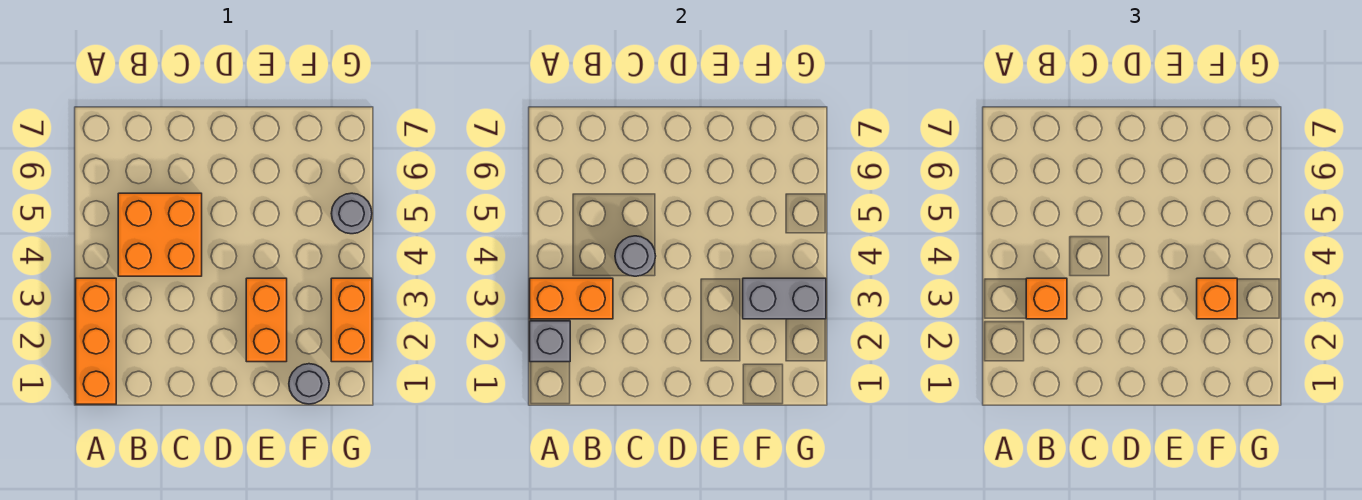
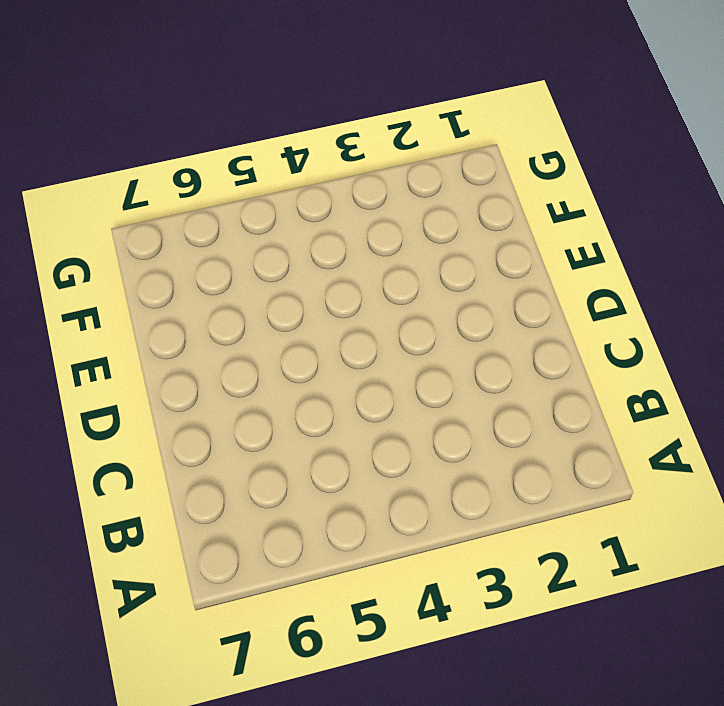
none -> orange 1x3 brick [76,278,116,404]
none -> orange 2x2 brick [118,193,202,276]
none -> orange 1x2 brick [246,278,287,362]

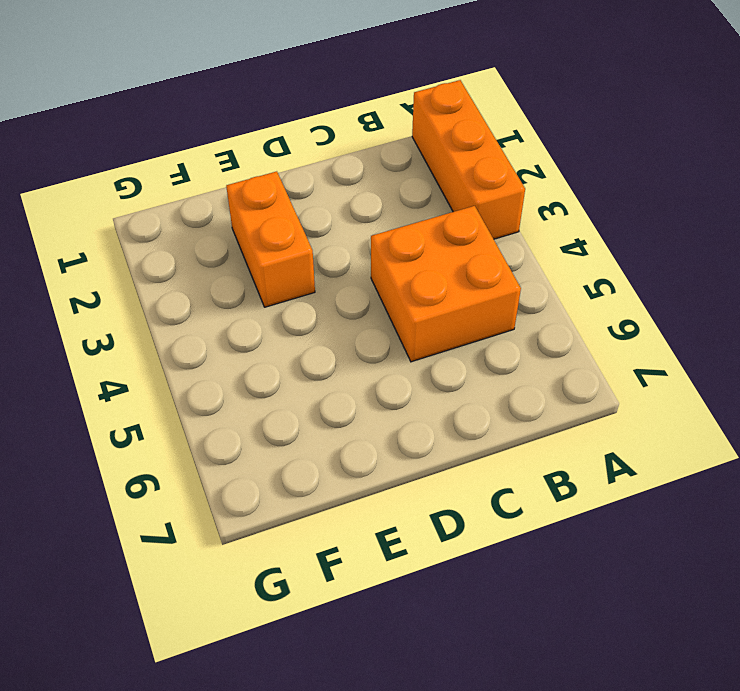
none -> grey 1x1 round brick [289,364,329,404]
none -> orange 1x2 brick [331,278,372,362]
none -> grey 1x1 round brick [331,193,372,234]

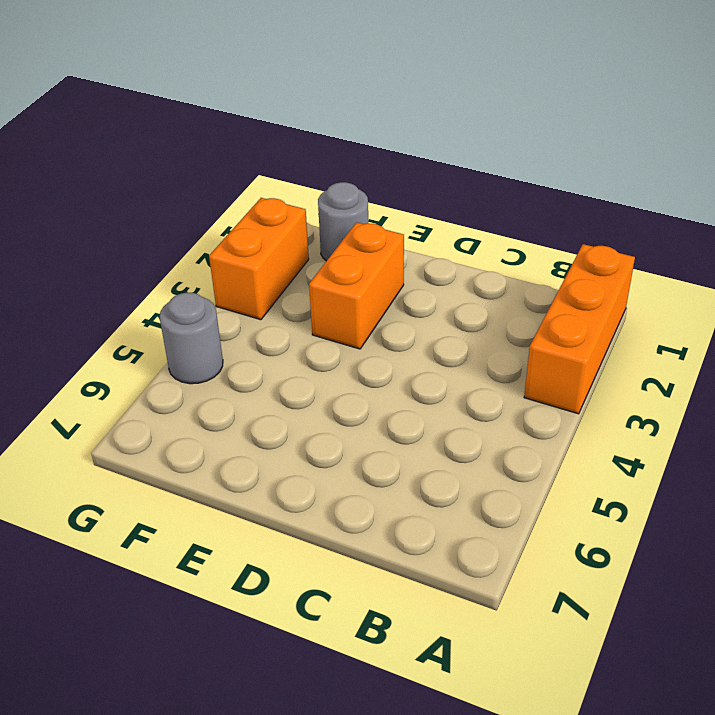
none -> orange 2x2 brick [118,193,202,276]
none -> grey 1x1 brick [530,321,570,362]
none -> orange 1x2 brick [530,278,613,319]

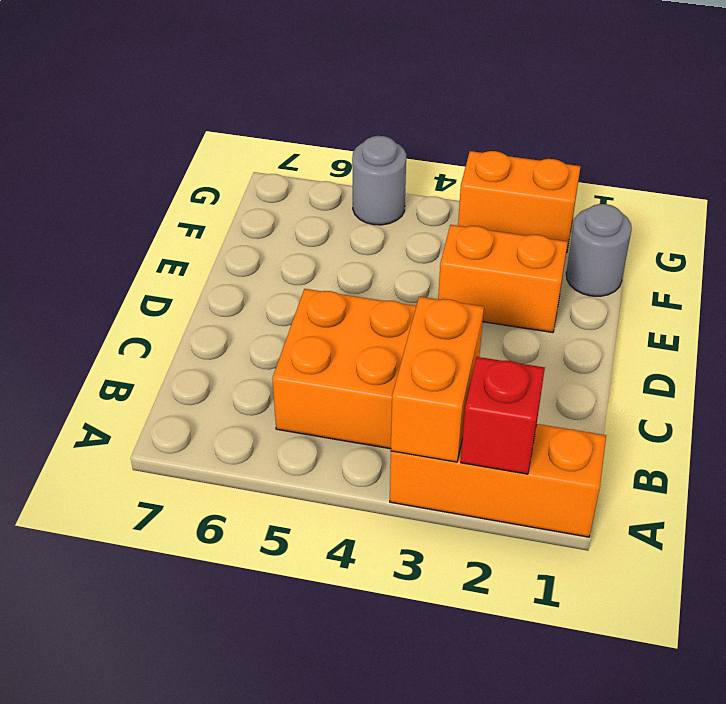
red 1x1 brick [461,357,545,474] -> grey 1x1 brick [530,321,570,362]
none -> grey 1x1 round brick [615,236,656,276]
none -> grey 1x2 brick [743,278,826,319]
none -> orange 1x1 brick [1026,278,1067,319]

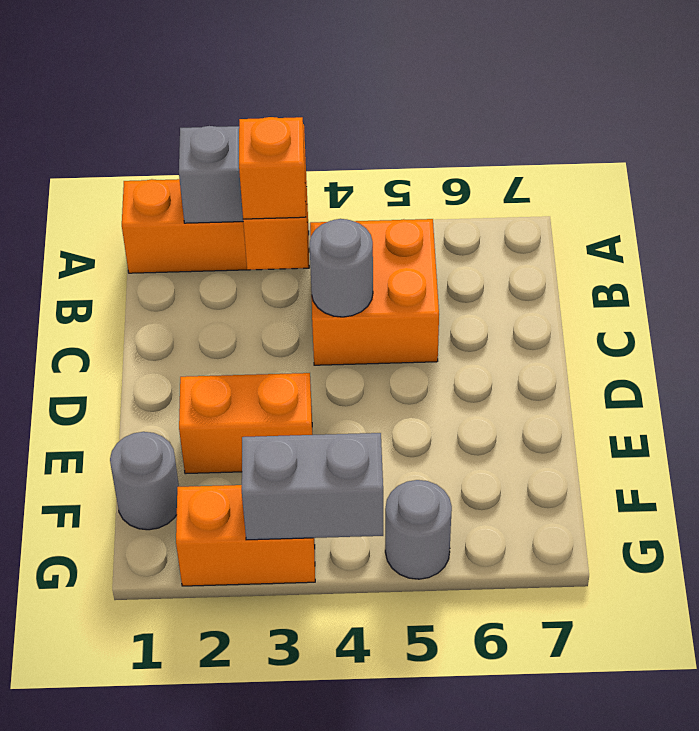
grey 1x2 brick [242,433,383,540] -> grey 1x2 brick turned to [743,278,826,319]
none -> orange 1x1 brick [1197,278,1237,319]

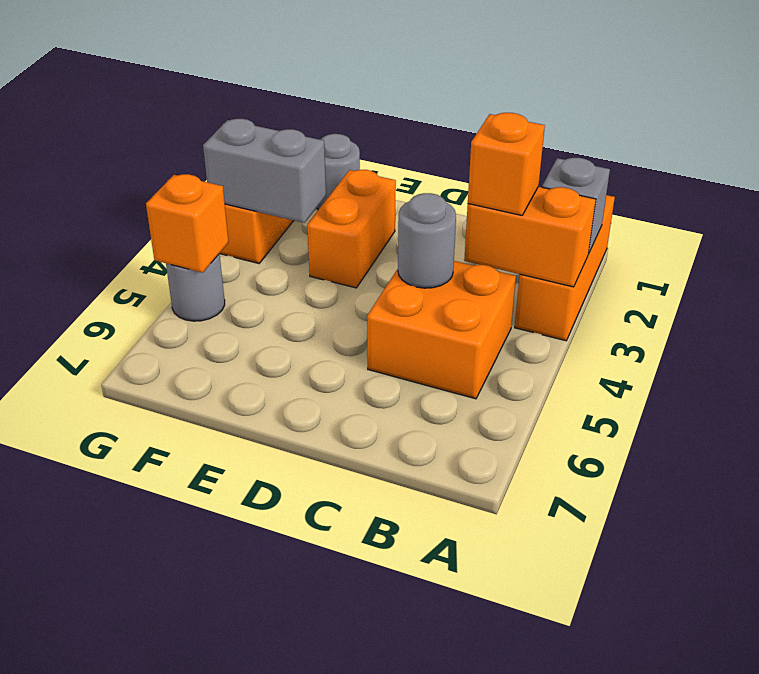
orange 1x1 brick [146,174,229,273] -> orange 1x1 brick moved to [1197,278,1237,319]

